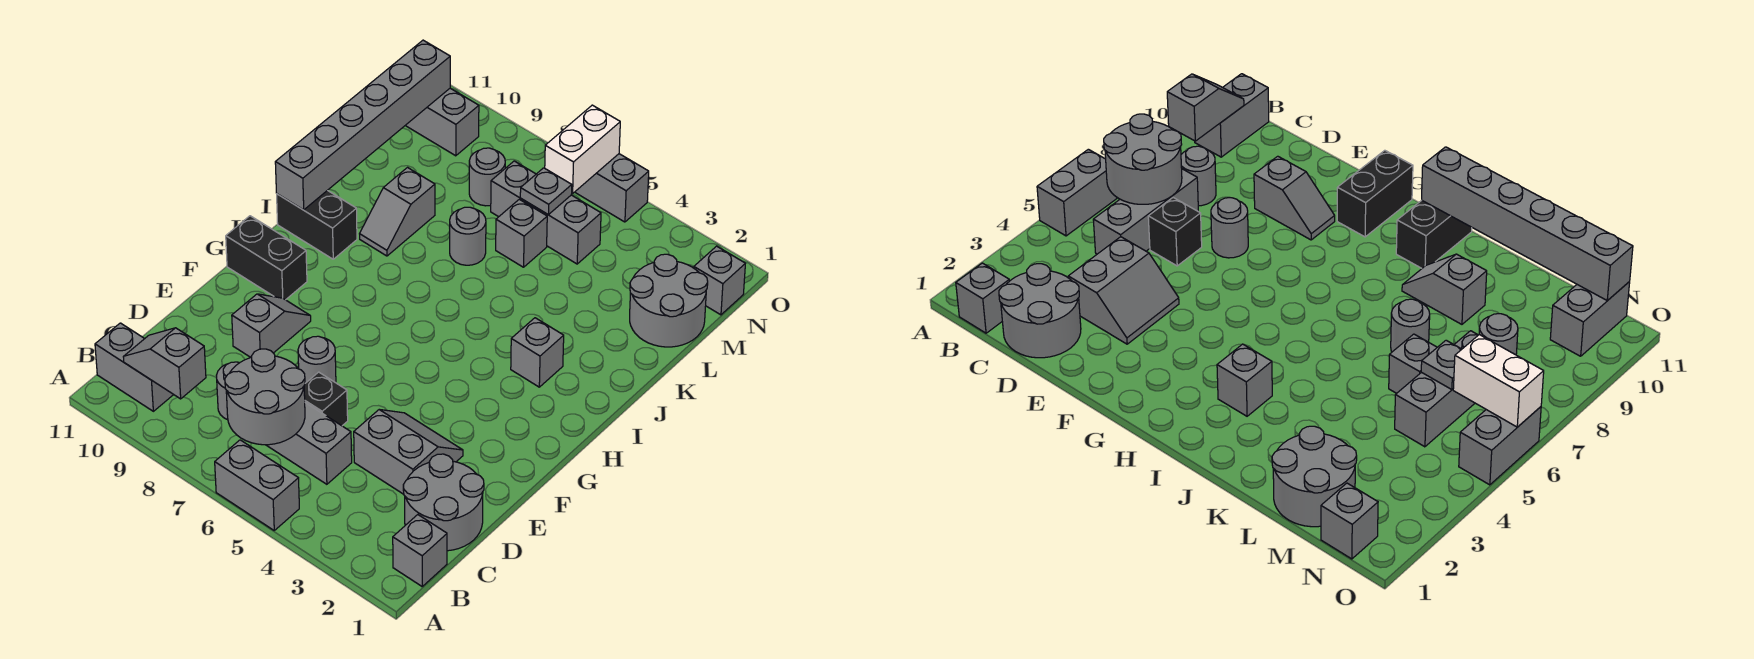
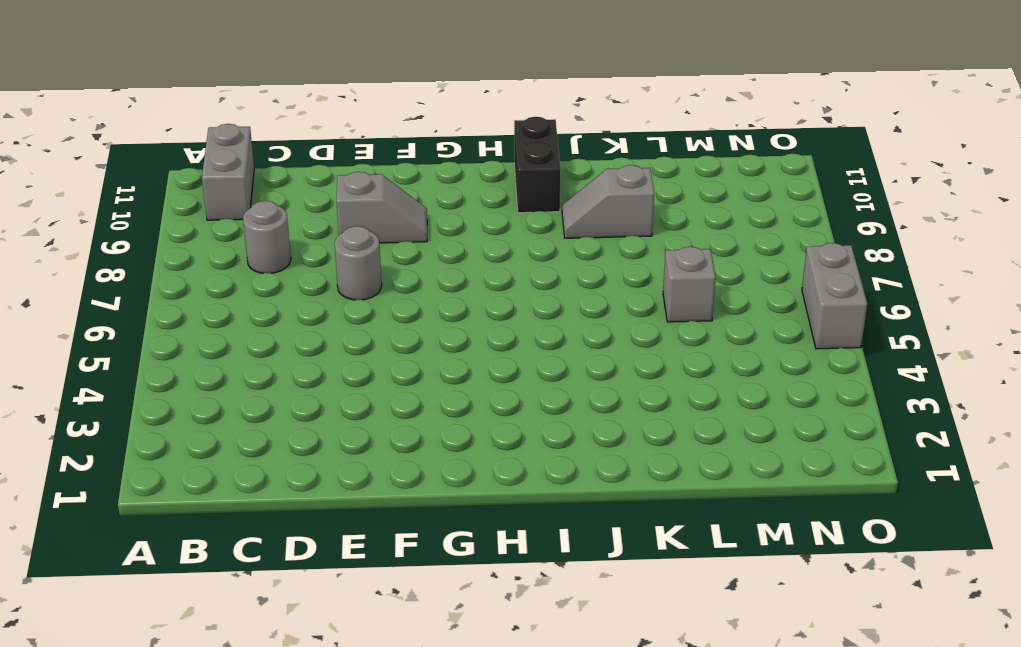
none -> grey 1x2 brick [215,440,299,530]
none -> grey 1x1 brick [393,515,447,586]
none -> grey 2x2 round brick [403,454,484,551]

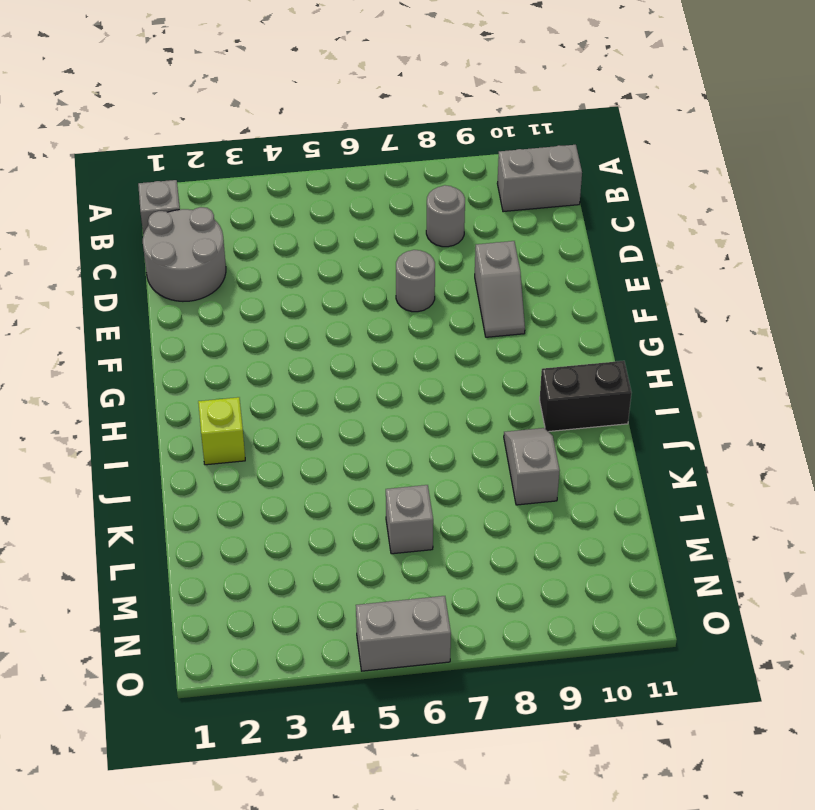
lime 1x1 brick [198,397,245,465] -> none
none -> grey 1x2 brick [215,440,299,530]
none -> grey 1x3 brick [267,403,352,484]
none -> grey 2x2 slope [354,410,463,494]

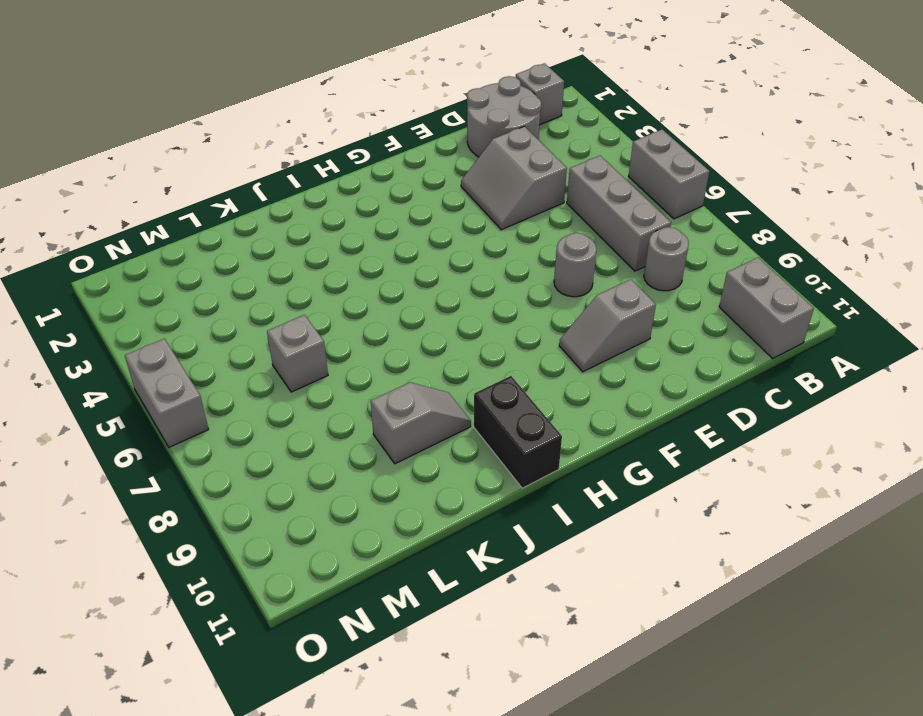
none -> black 1x1 brick [304,372,348,426]
none -> black 1x2 brick [226,216,307,300]
none -> grey 1x1 brick [511,318,564,387]

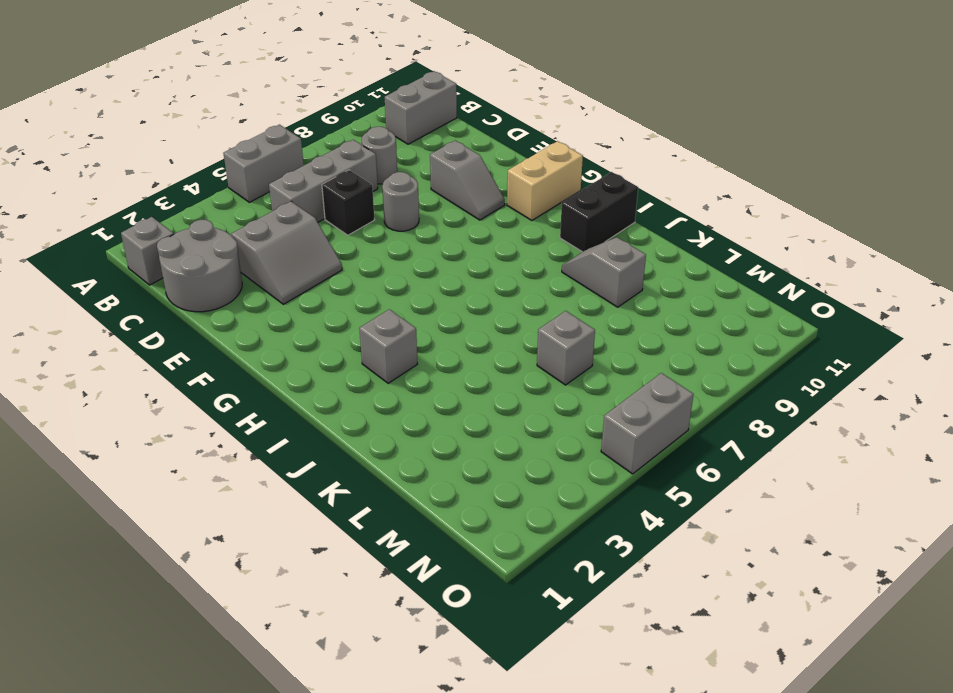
tan 1x2 brick [507,141,583,220] -> black 1x2 brick [226,216,307,300]
none -> grey 1x1 round brick [450,207,486,265]
none -> grey 2x2 round brick [630,254,708,347]
none -> grey 1x3 brick [491,161,601,264]

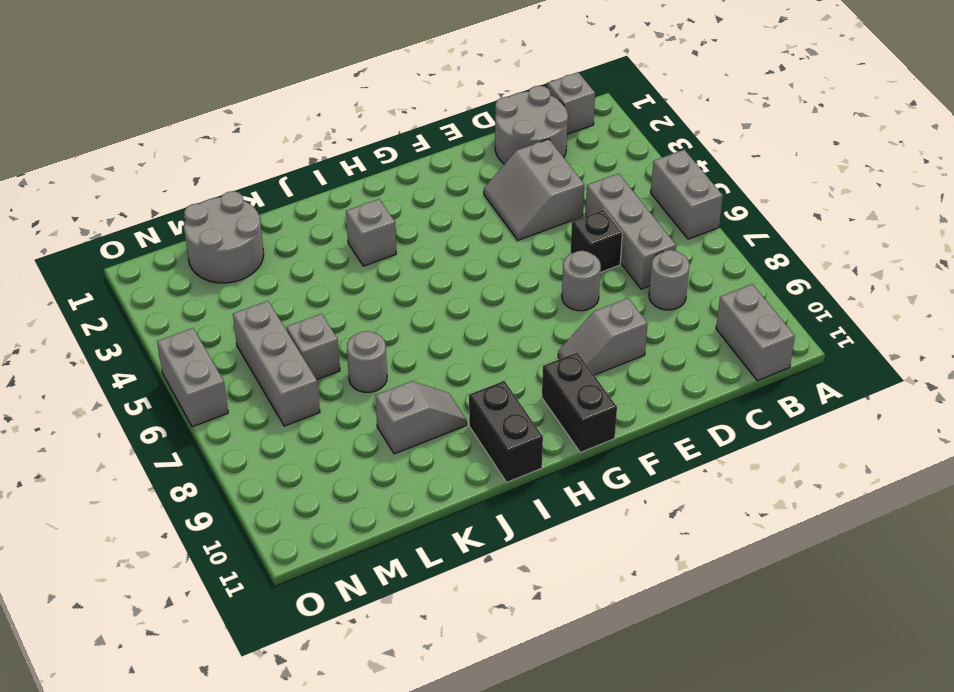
none -> grey 1x1 round brick [469,148,505,206]
none -> grey 1x1 brick [694,246,745,315]
none -> grey 1x2 brick [405,88,479,156]

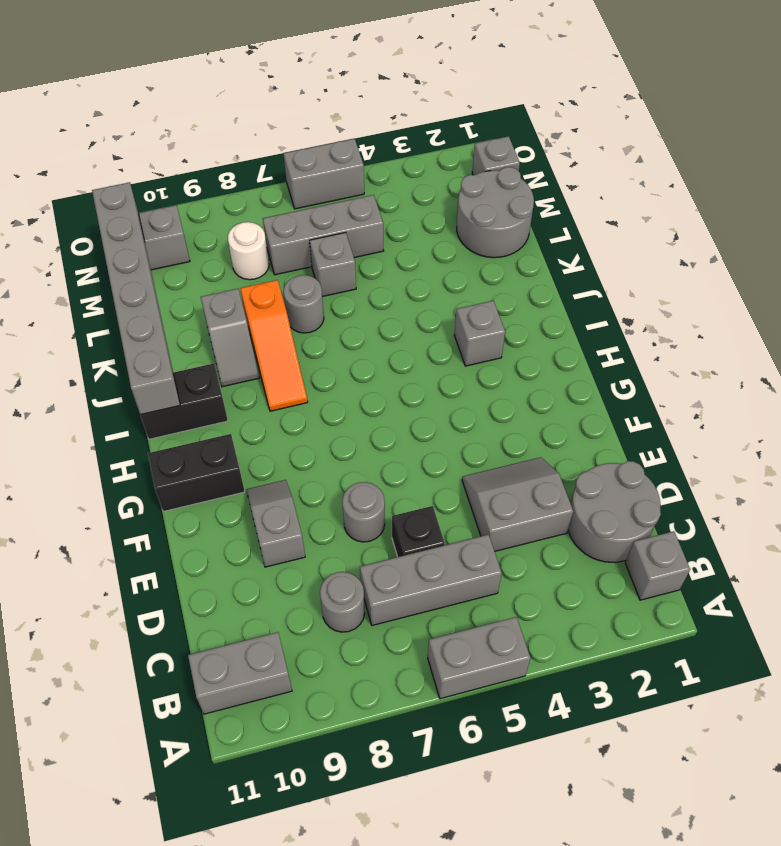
orange 1x3 slope [240,280,308,411] -> none
white 1x1 round brick [228,222,269,280] -> grey 1x1 round brick [469,148,505,206]
none -> grey 2x2 round brick [225,349,305,445]
none -> grey 1x2 slope [123,328,206,399]
none -> grey 1x1 plate [520,168,572,214]

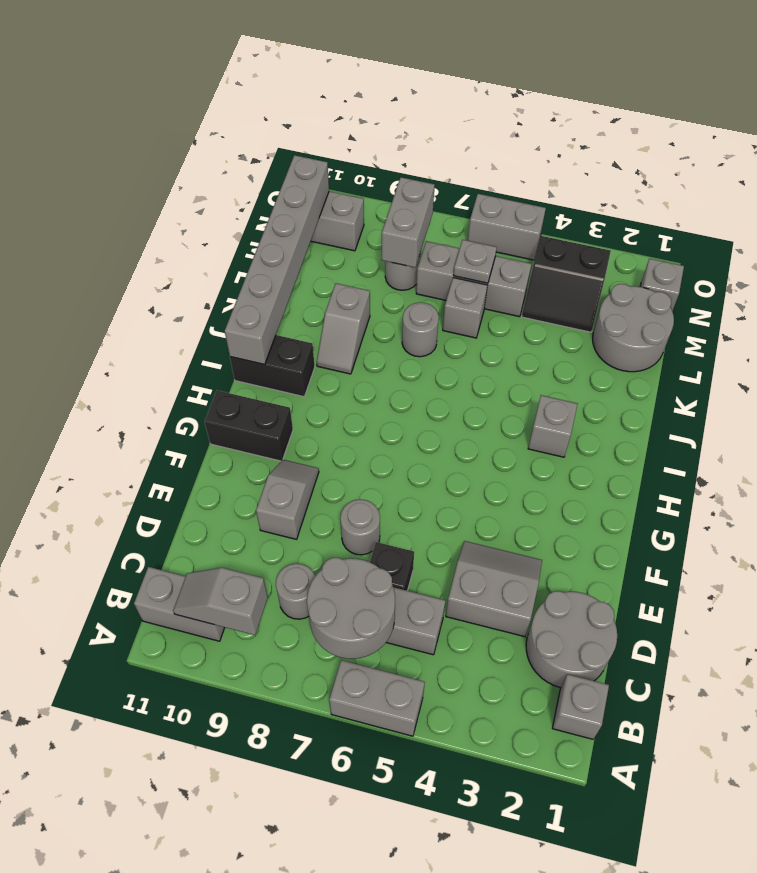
black 2x2 slope [522,236,611,332] -> none
grey 1x2 brick [382,177,435,267] -> none
none -> white 1x2 brick [545,105,620,194]

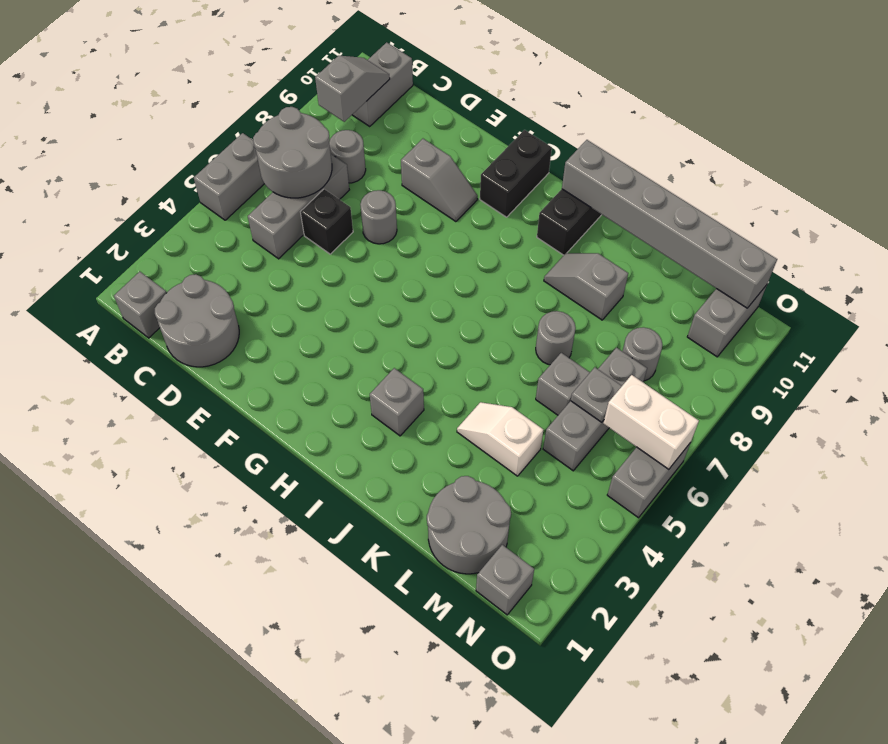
white 1x2 slope [457,402,543,476] -> none
none -> grey 2x2 slope [354,410,463,494]

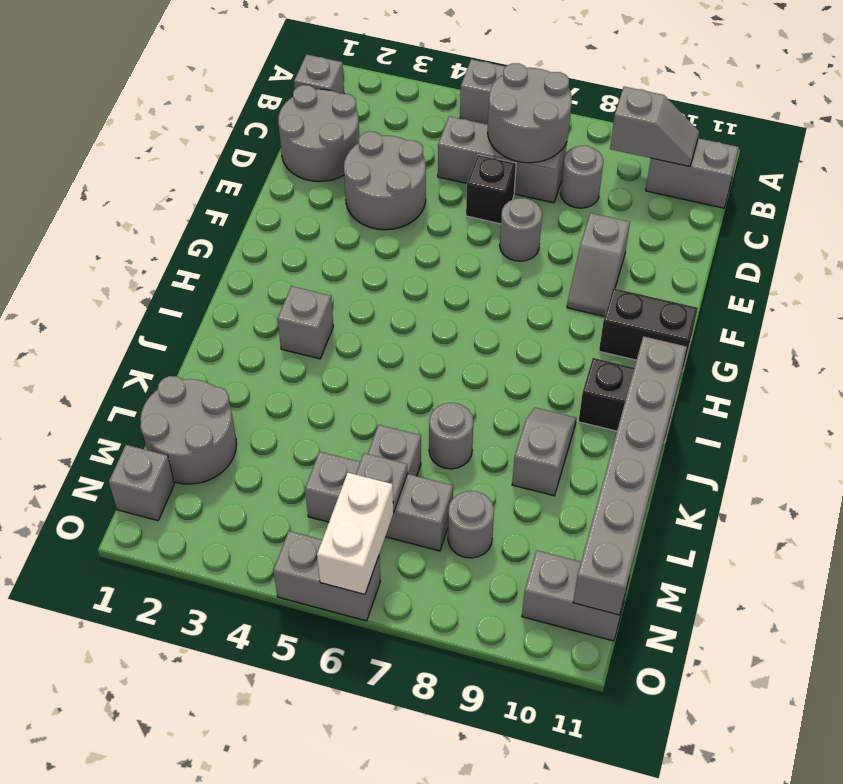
grey 2x2 round brick [344,131,426,230] -> grey 2x2 slope [354,410,463,494]

